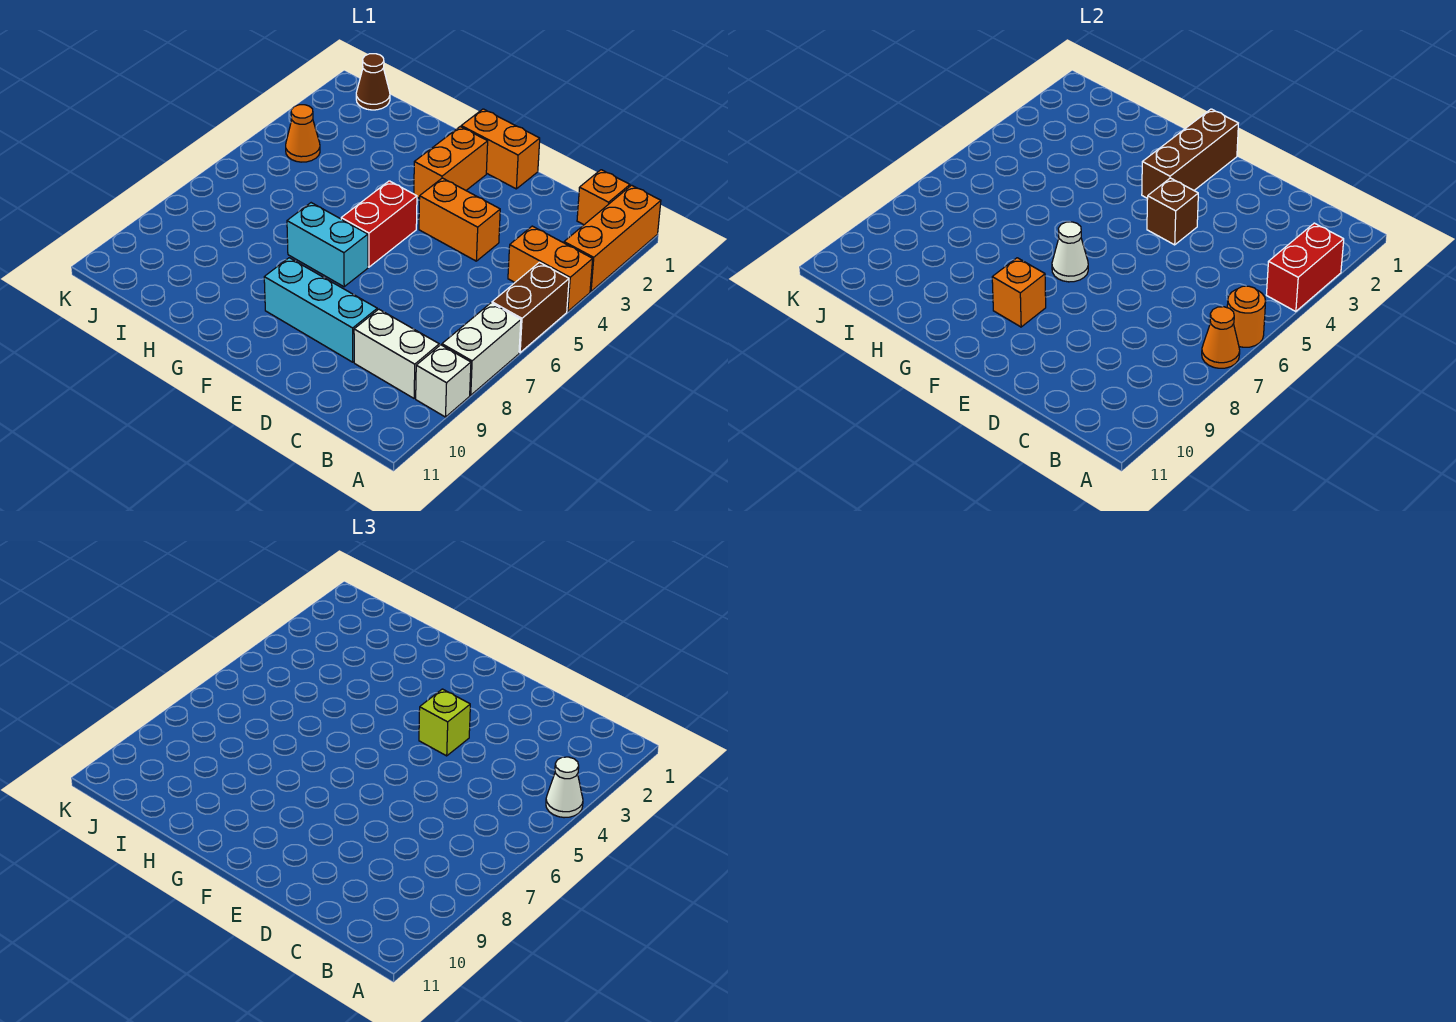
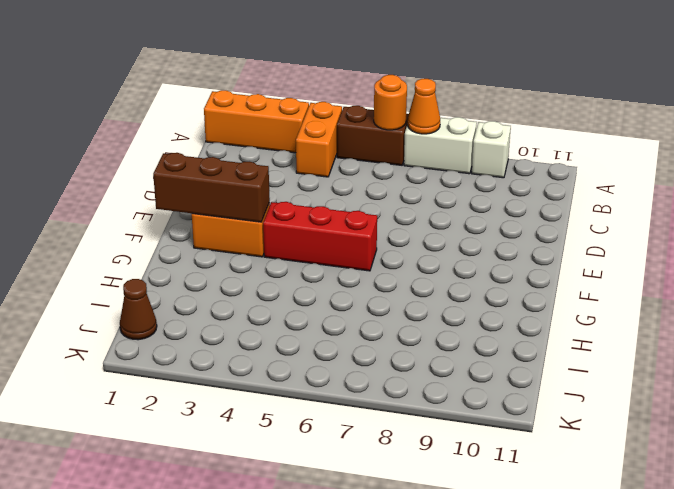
red 1x3 brick [263,202,377,271] -> red 1x2 brick [341,181,417,267]
none -> orange 1x1 brick [577,170,630,225]
none -> white 1x2 brick [354,309,439,398]
none -> orange 1x2 brick [419,178,500,261]

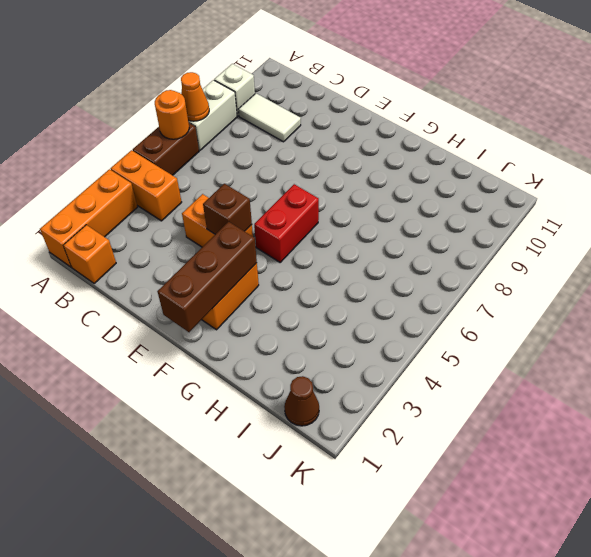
white 1x2 tile [239,93,301,142] -> white 1x2 brick [354,309,439,398]
none -> cyan 1x3 brick [264,258,377,362]
none -> orange 1x2 brick [461,109,540,189]
none -> cyan 1x2 brick [287,203,368,287]

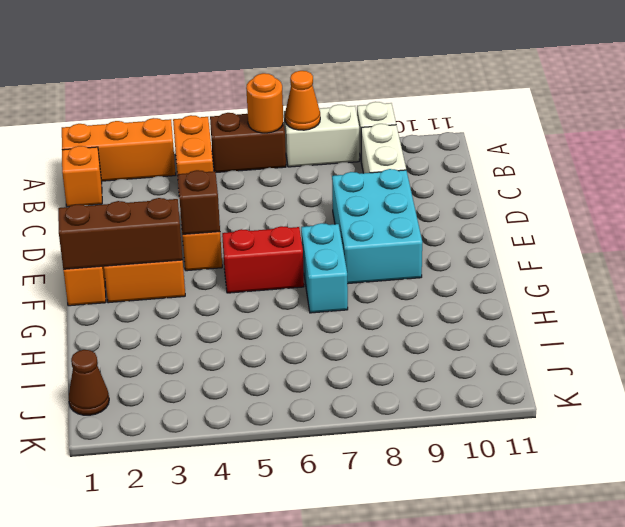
cyan 2x3 brick [332,169,422,284] -> cyan 1x3 brick [264,258,377,362]
none -> orange 1x1 cone [286,105,320,162]
none -> red 1x2 brick [1266,223,1344,312]
none -> white 1x1 cone [1052,222,1088,282]

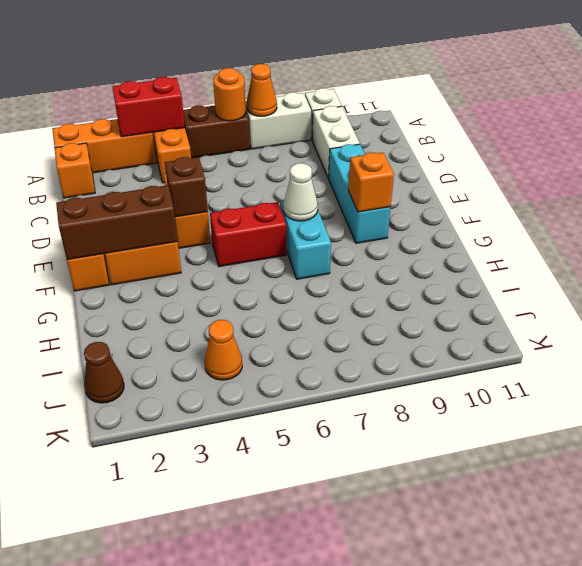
none -> white 1x1 cone [546,757,583,818]
none -> lime 1x1 brick [419,689,470,756]

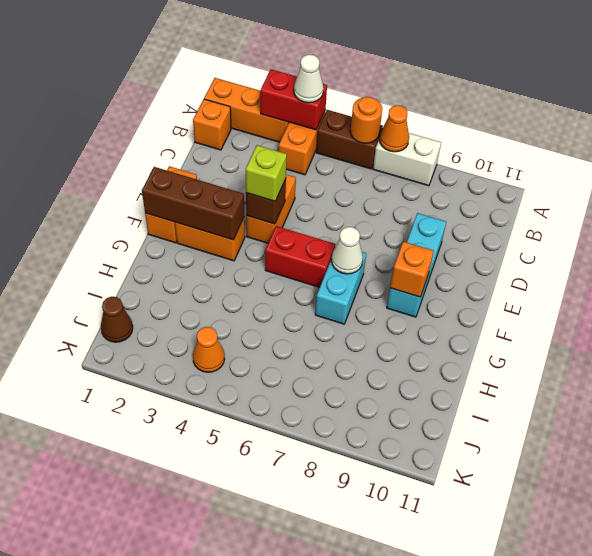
none -> white 1x1 brick [416,345,471,417]
none -> white 1x2 brick [354,309,439,398]

